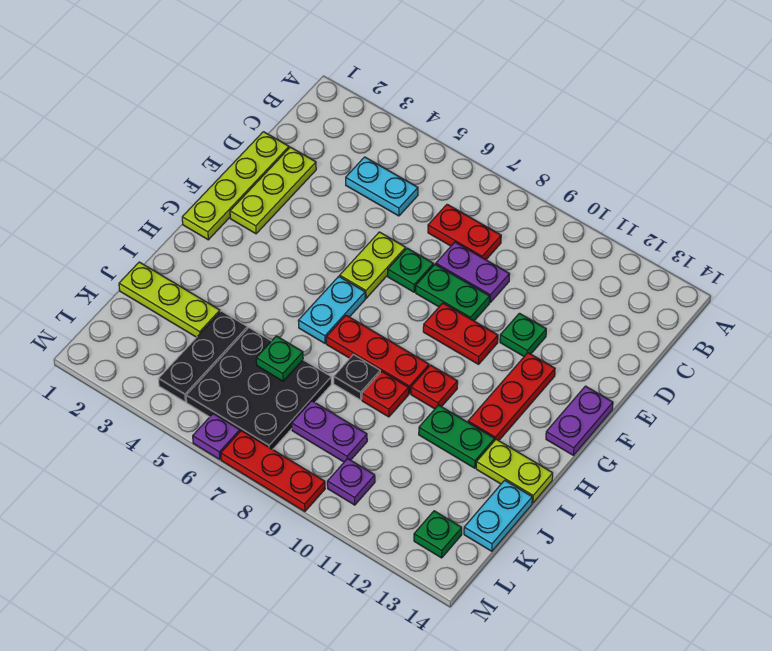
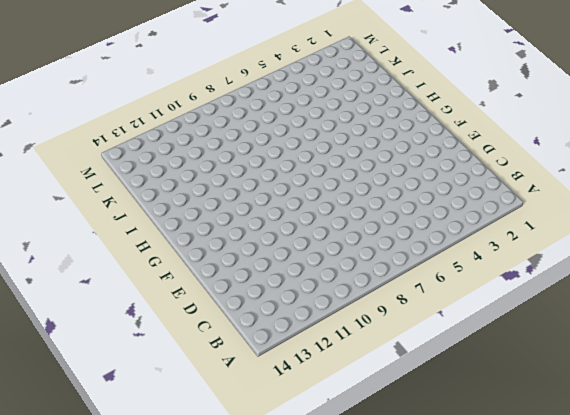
none -> cyan 1x2 plate [346,157,418,216]
none -> red 1x2 plate [428,204,501,260]
none -> lime 1x4 plate [182,132,289,240]

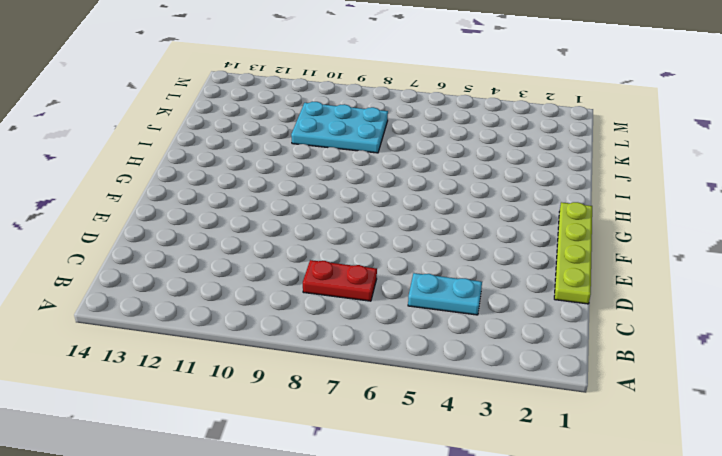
cyan 2x3 plate [291,102,388,153] -> purple 1x2 plate [292,401,367,462]
none -> lime 1x3 plate [230,147,316,234]
none -> purple 1x2 plate [436,242,510,302]
none -> lime 1x2 plate [340,232,406,298]

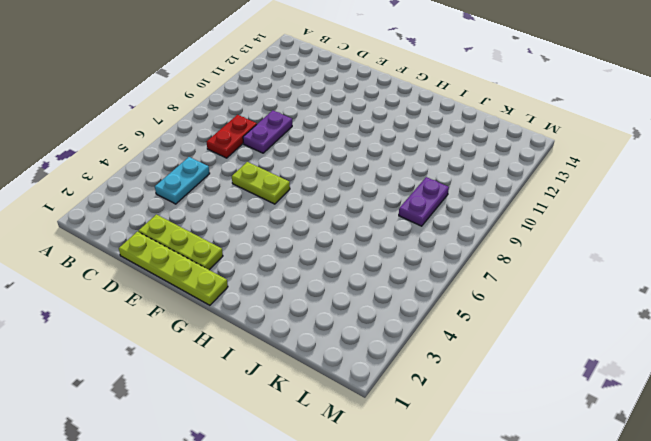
none -> green 1x1 plate [388,248,434,292]
none -> green 1x2 plate [416,264,490,321]
none -> green 1x1 plate [500,313,546,356]

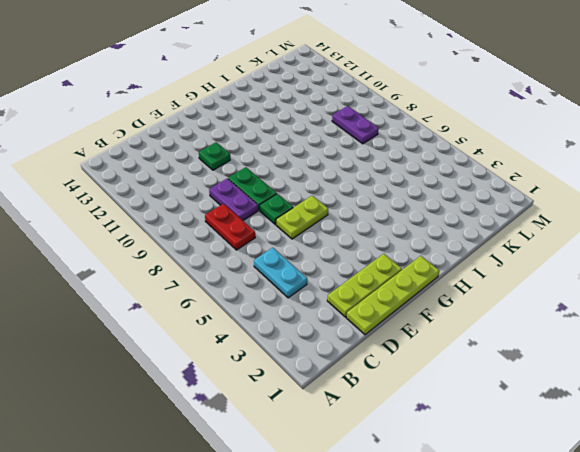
none -> red 1x2 plate [423,303,498,364]
none -> red 1x3 plate [468,353,555,441]
none -> purple 1x2 plate [546,386,613,455]

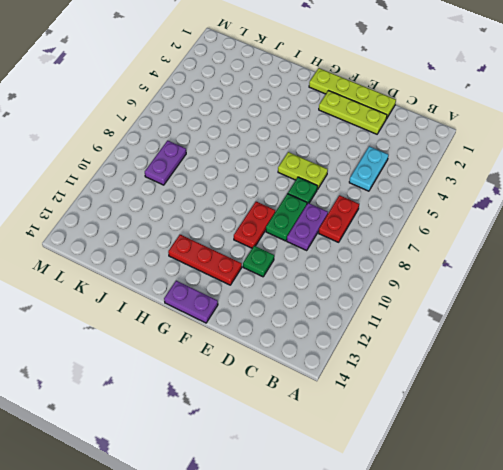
none -> cyan 1x2 plate [298,276,365,343]
none -> red 1x3 plate [326,315,429,394]
none -> red 1x1 plate [411,365,458,409]

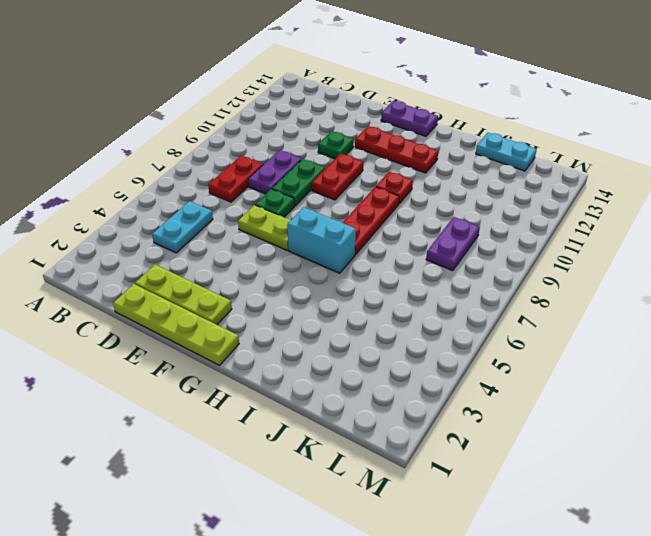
cyan 1x2 brick [287,207,356,273] -> cyan 1x2 plate [298,276,365,343]
none -> black 1x1 plate [334,355,380,400]
none -> red 1x1 plate [362,371,409,417]
none -> green 1x2 plate [419,405,495,468]

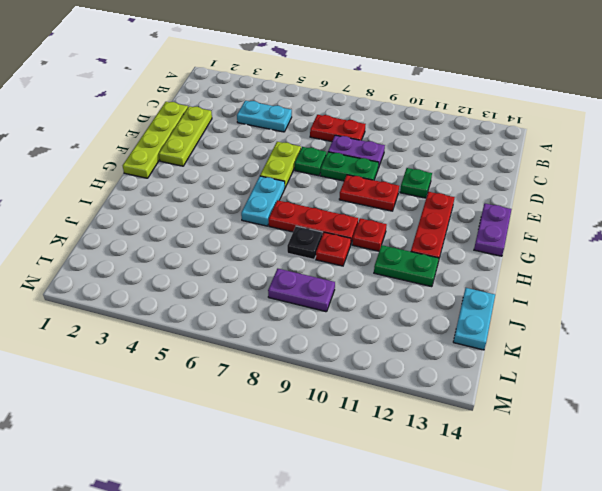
none -> lime 1x2 plate [476,439,553,503]
none -> lime 1x3 plate [119,262,220,337]
none -> black 1x3 plate [159,311,248,402]

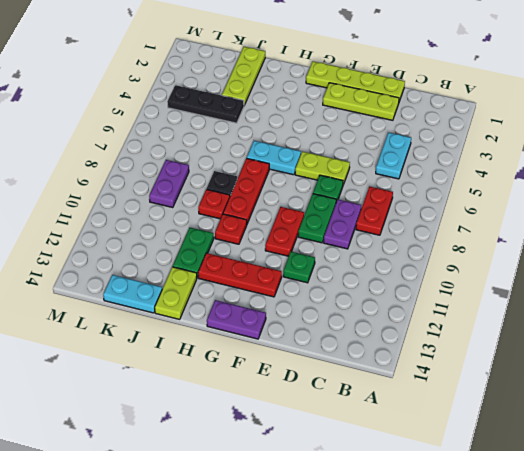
none -> black 3x3 plate [186,328,331,449]
none -> purple 1x1 plate [327,458,375,505]
none -> green 1x1 plate [414,511,462,558]

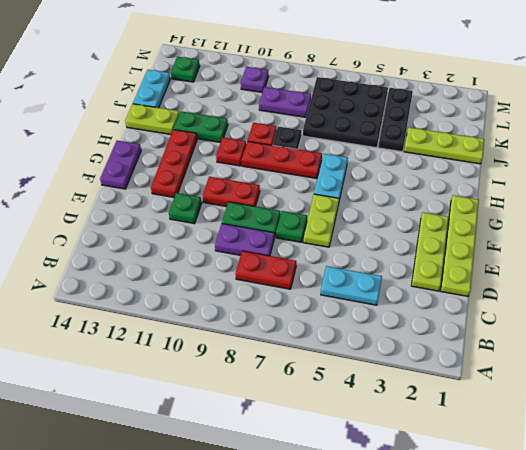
none -> purple 1x1 plate [193,414,240,459]
none -> red 1x3 plate [221,431,325,512]
none -> green 1x1 plate [256,336,303,381]

